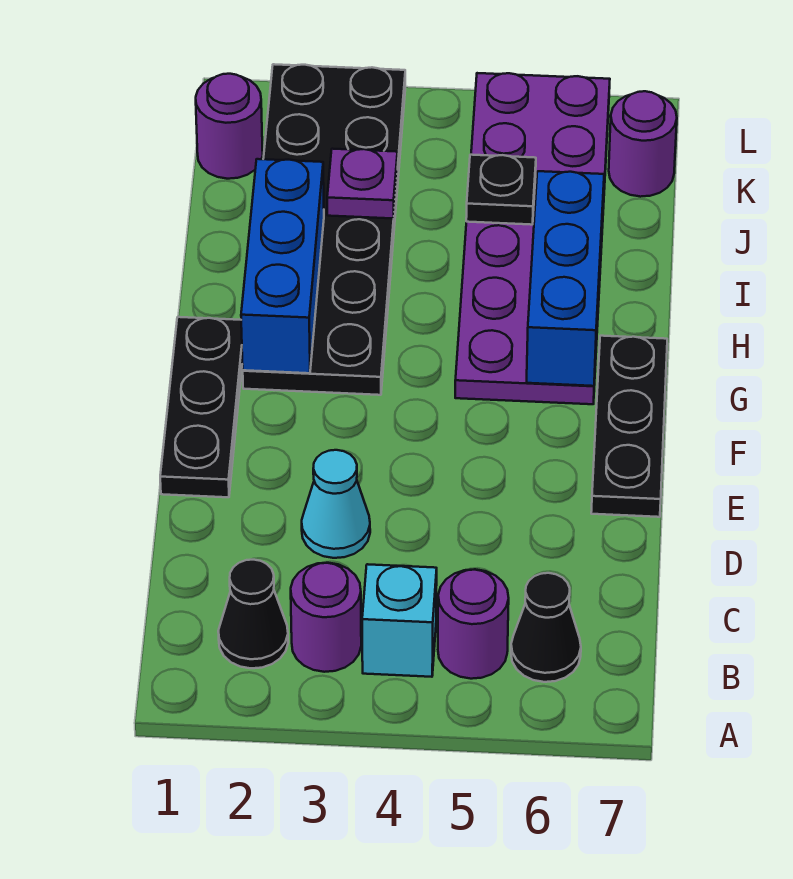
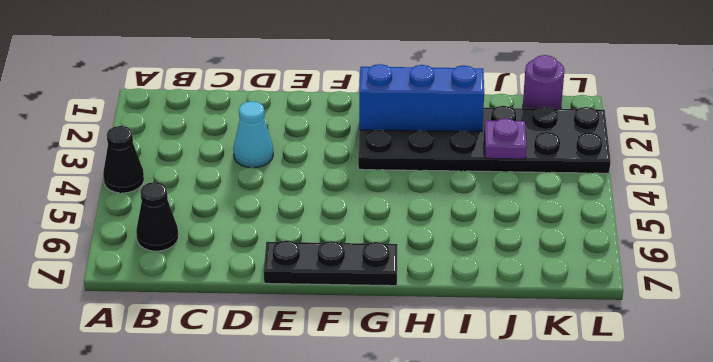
black 1x1 cone [103,126,144,193] -> black 1x1 cone moved to [218,560,288,668]
none -> purple 1x1 round brick [291,563,361,672]
none -> cyan 1x1 brick [362,564,437,677]
none -> purple 1x1 round brick [438,569,509,679]

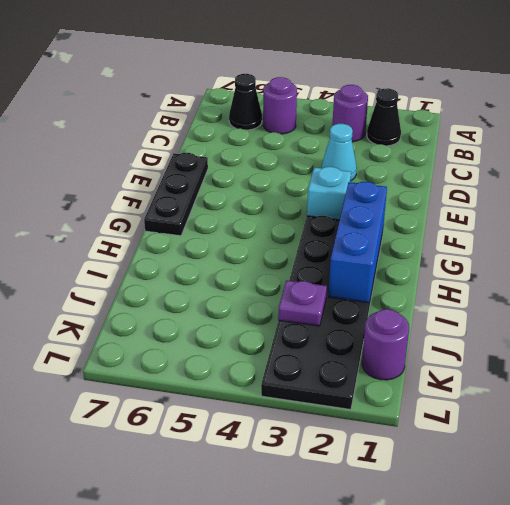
cyan 1x1 brick [307,167,351,220] -> cyan 1x1 brick moved to [362,564,437,677]
none -> black 1x3 plate [160,317,242,497]
none -> purple 2x6 plate [455,73,610,404]
none -> purple 1x1 round brick [609,91,677,197]

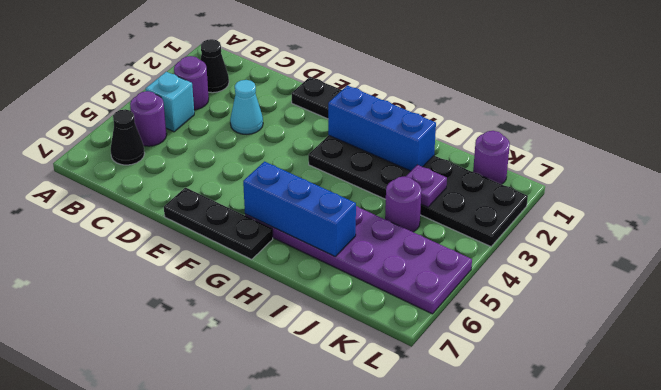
purple 1x1 round brick [385,176,422,232] -> purple 1x1 round brick moved to [609,91,677,197]
none -> black 1x1 plate [466,155,536,225]

